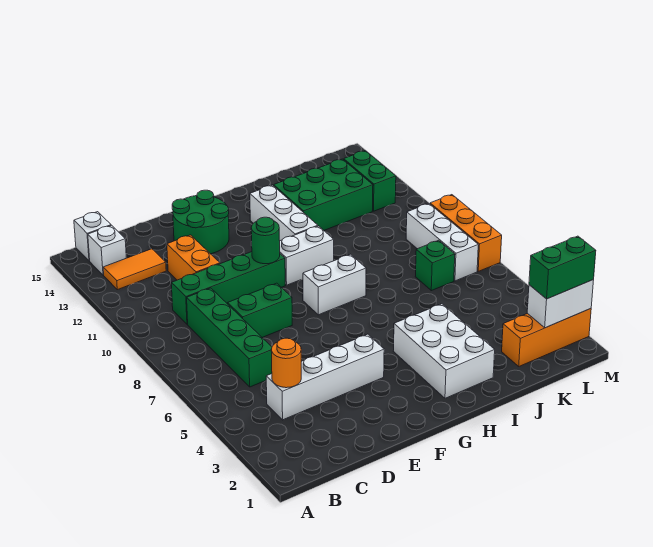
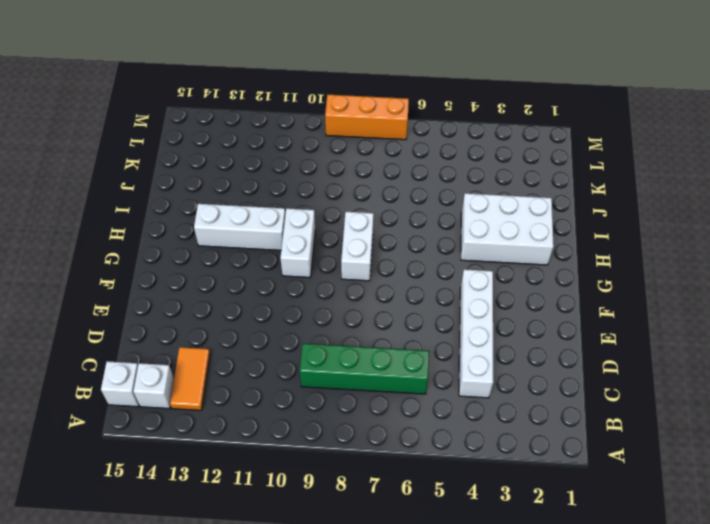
none -> green 1x4 brick [171,252,285,324]
none -> green 1x2 brick [228,283,292,337]
none -> orange 1x2 brick [167,235,220,280]

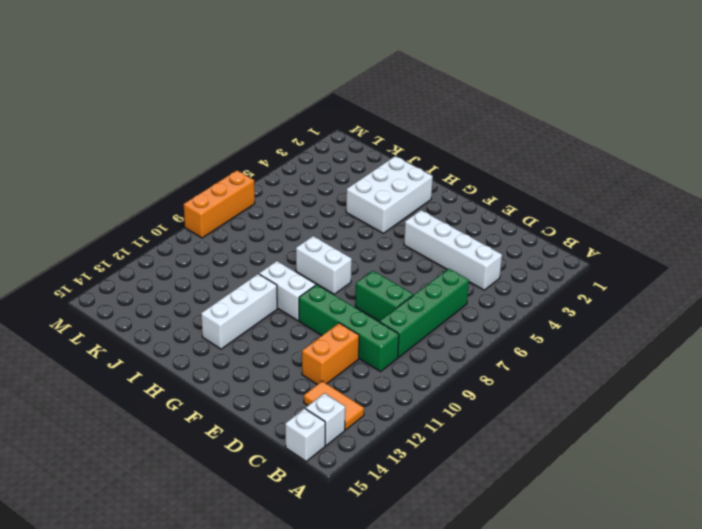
none -> green 2x2 round brick [172,190,229,254]
none -> green 2x3 brick [274,159,373,230]
none -> orange 1x3 brick [502,309,591,366]

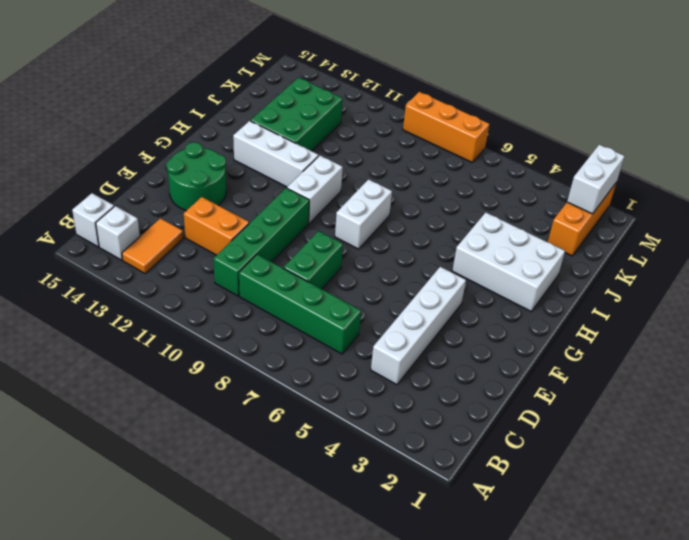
none -> green 1x1 brick [415,240,455,291]
none -> white 1x3 brick [406,204,478,281]
none -> green 1x2 brick [344,151,396,211]

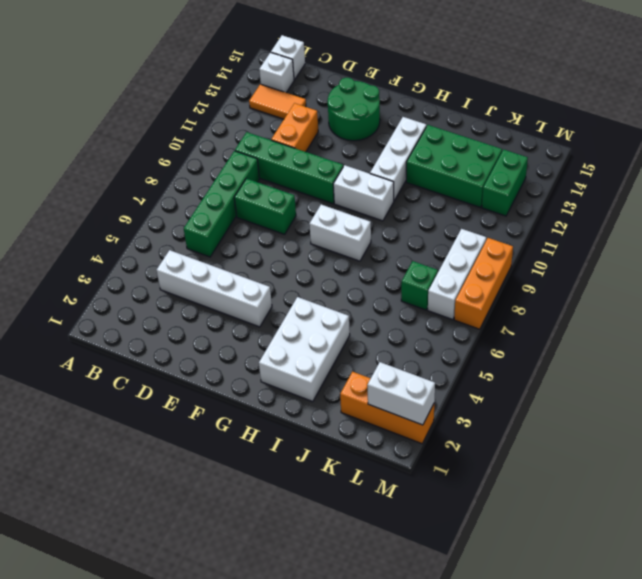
none -> orange 1x1 round brick [271,338,301,388]
none -> green 1x1 round brick [251,217,280,264]
none -> green 1x2 brick [529,236,596,299]

